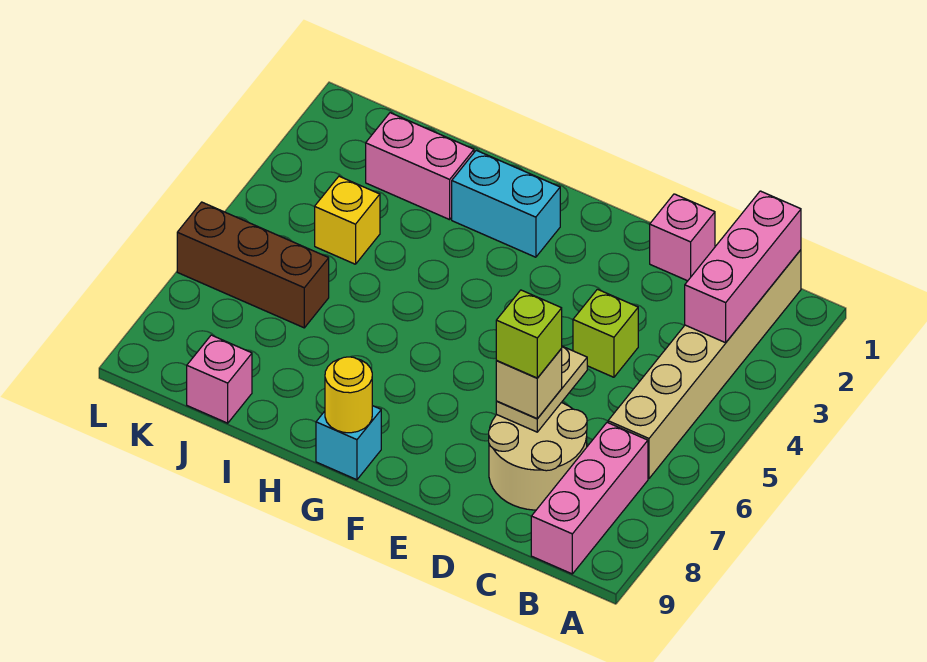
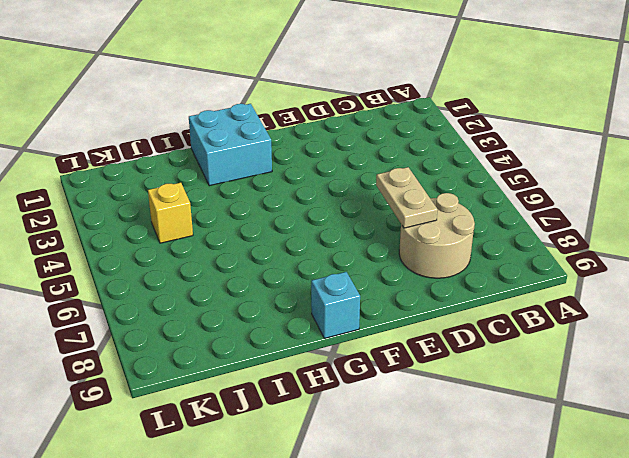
cyan 2x2 brick [189,104,272,186] -> cyan 1x2 brick [452,150,560,257]
none -> tan 1x6 brick [608,250,801,479]
none -> pink 1x3 brick [531,423,648,574]
none -> pink 1x1 brick [650,194,715,281]

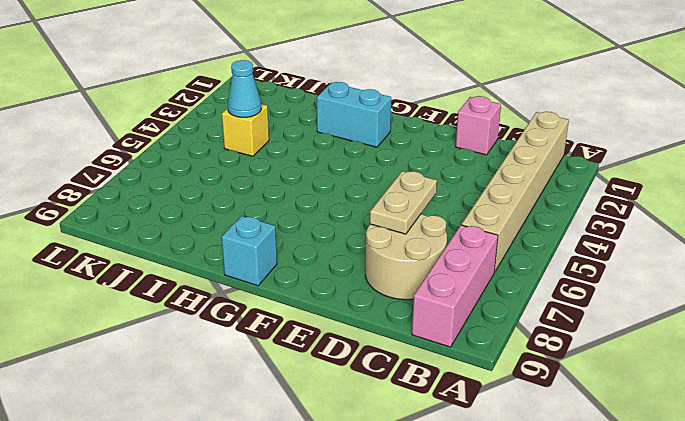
cyan 1x1 cone [228,60,261,117] -> none
none -> lime 1x1 brick [573,289,638,377]
none -> pink 1x2 brick [366,113,474,220]
none -> brown 1x3 brick [177,202,329,328]

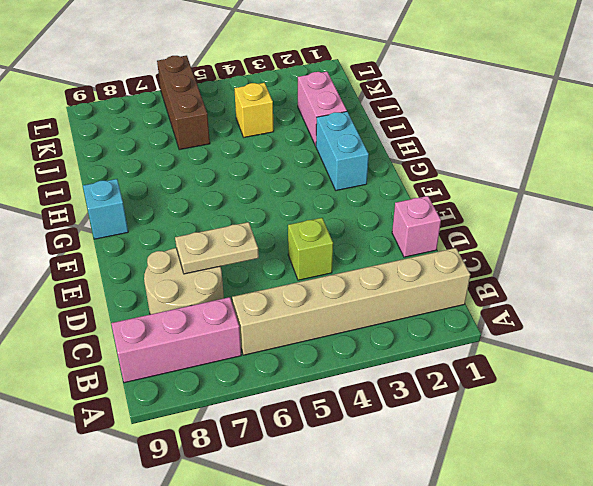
none -> pink 1x1 brick [187,335,252,423]
none -> pink 1x3 brick [685,191,801,343]
none -> yellow 1x1 round brick [325,357,372,433]

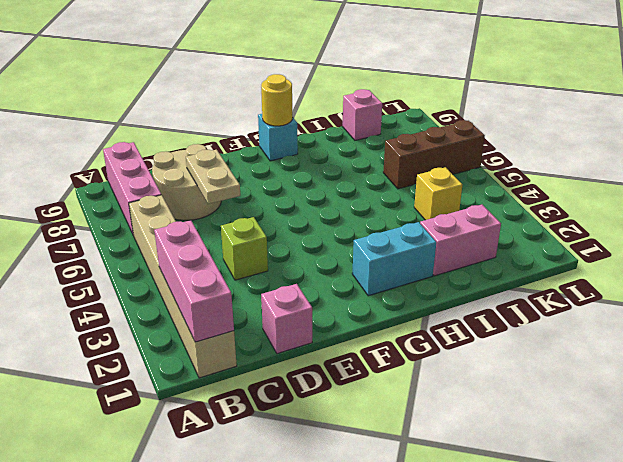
none -> tan 1x1 brick [496,349,562,419]
none -> lime 1x1 brick [496,290,562,378]

